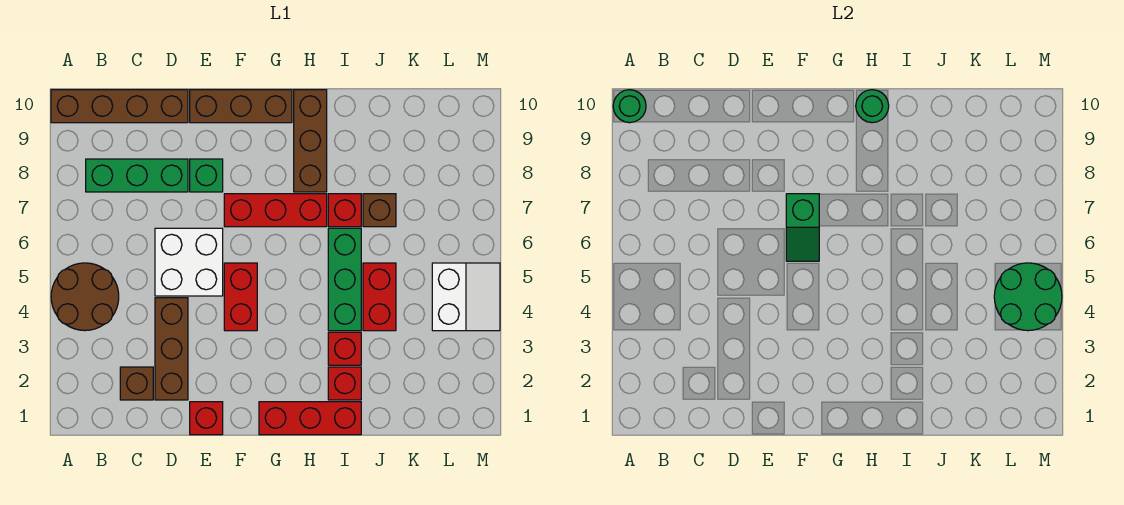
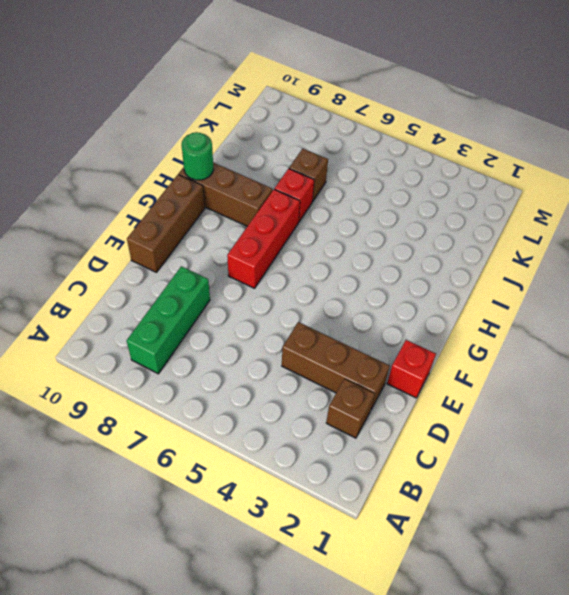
none -> brown 2x2 round brick [51,263,119,331]
none -> brown 1x4 brick [51,90,188,123]
none -> white 2x2 brick [155,228,223,296]

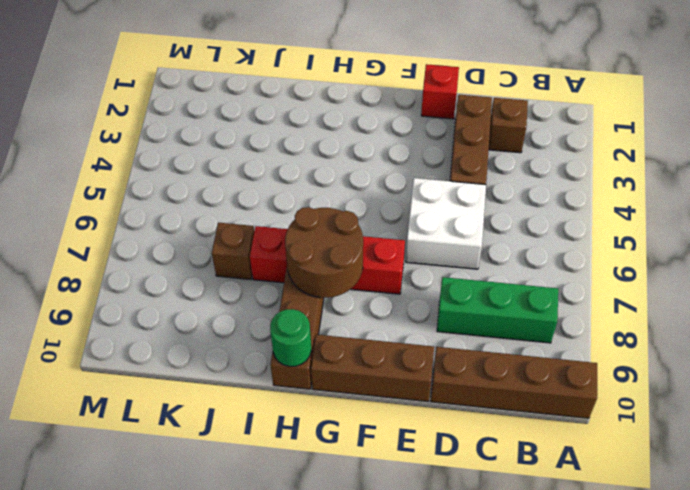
brown 2x2 round brick [285,207,363,298] -> brown 2x2 round brick moved to [51,263,119,331]
none -> green 1x1 brick [190,159,223,192]
none -> red 1x2 brick [224,263,257,331]
none -> red 1x3 brick [259,402,361,435]

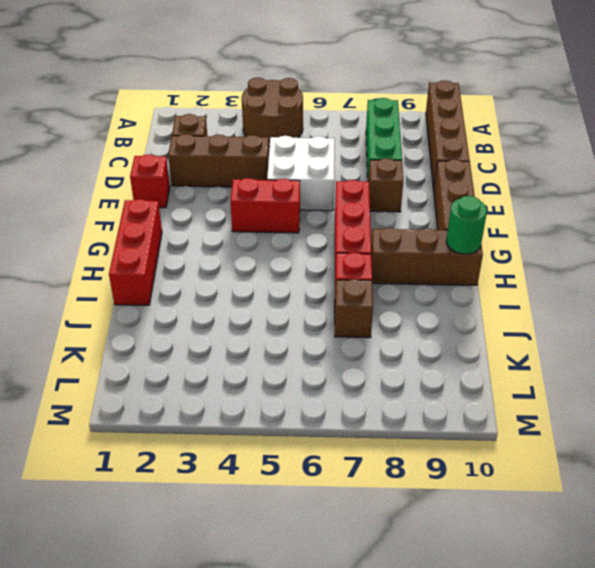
brown 1x1 brick [368,158,403,212] -> green 1x1 brick [190,159,223,192]
none -> red 1x1 brick [328,367,361,400]
none -> red 1x1 brick [328,332,361,365]
none -> green 1x3 brick [328,228,361,331]

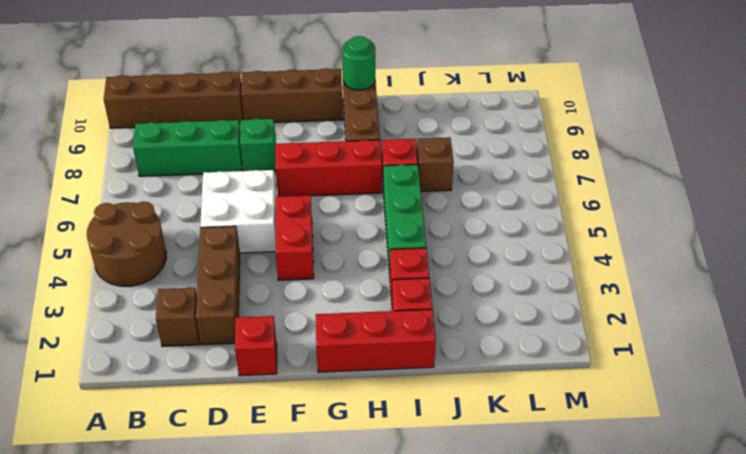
none -> red 1x2 brick [363,263,396,331]
none -> white 2x2 slope [432,263,500,331]
none -> green 1x1 round brick [613,90,646,123]

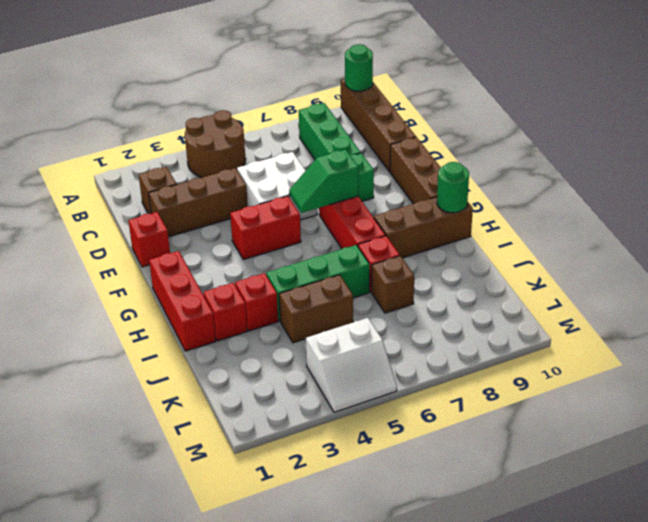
brown 1x2 brick [279,275,353,343] -> red 1x2 brick [363,263,396,331]
none -> green 2x2 round brick [994,263,1062,331]

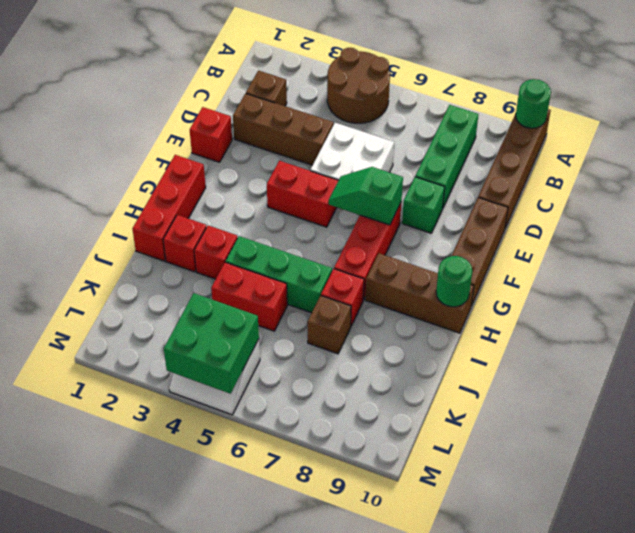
green 2x2 brick [164,293,259,394] -> green 2x2 round brick [994,263,1062,331]

